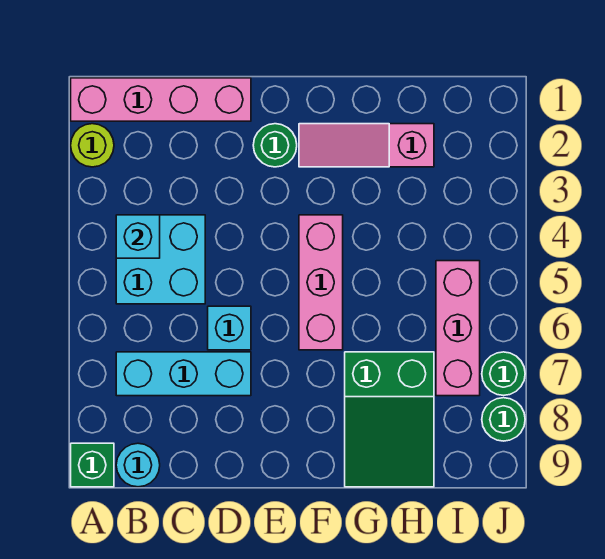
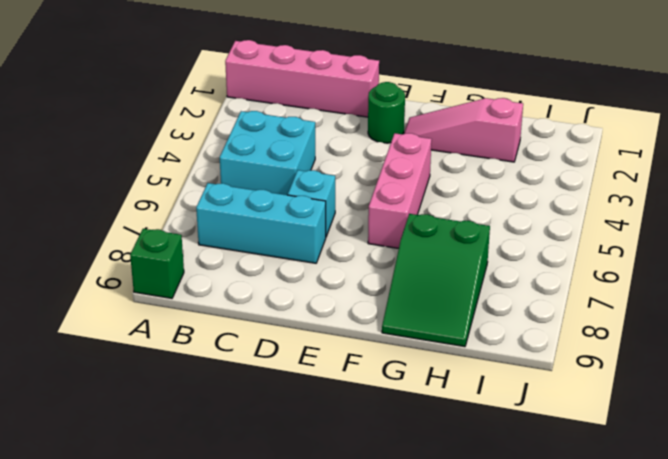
none -> lime 1x1 round brick [71,124,114,167]
none -> cyan 1x1 round brick [116,443,160,487]
none -> pink 1x3 brick [436,261,480,396]

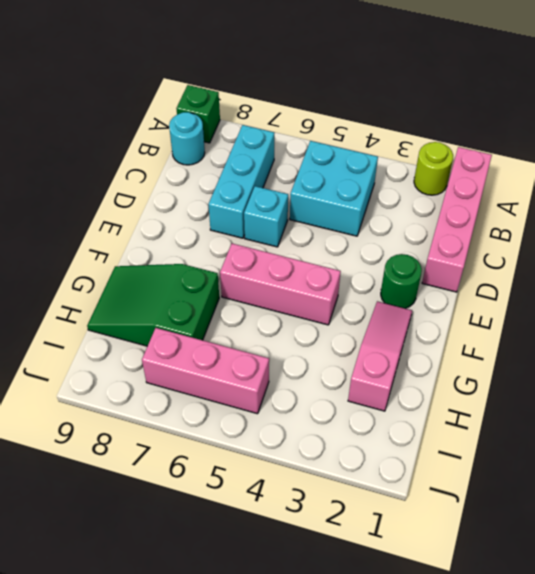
none -> green 1x1 round brick [482,352,525,395]
none -> green 1x1 round brick [482,398,525,441]
none -> cyan 1x1 brick [116,215,160,258]

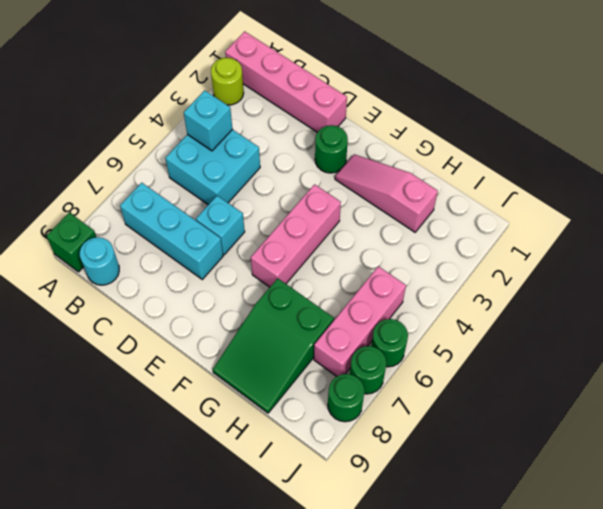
green 1x1 round brick [371,319,408,367] -> none

